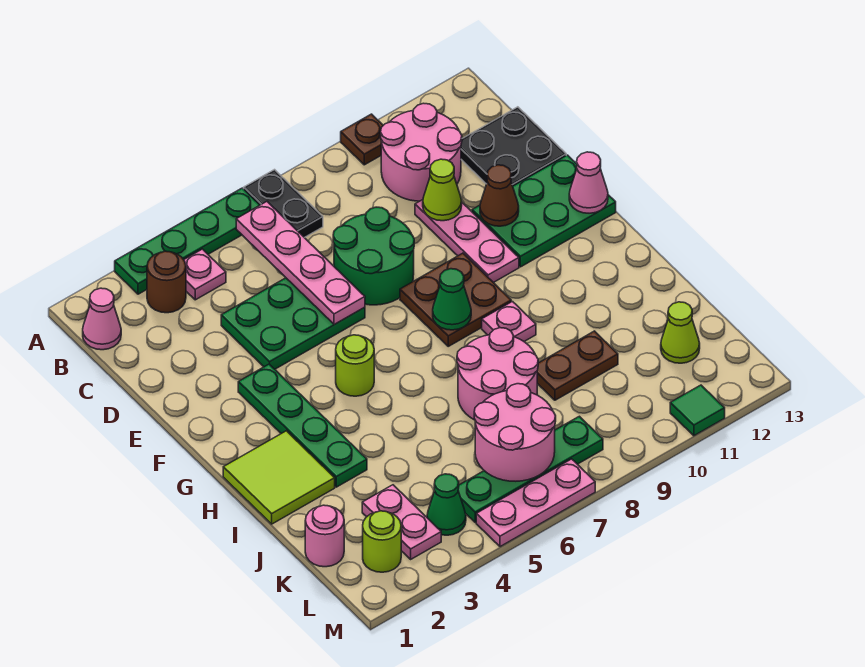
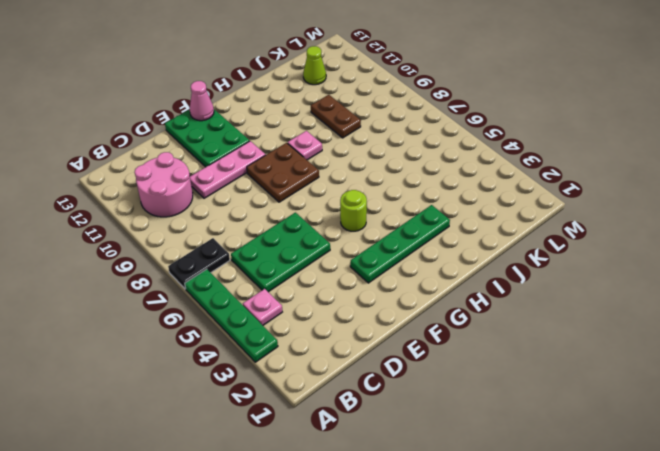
green 2x3 plate [231,213,330,292] -> green 2x3 plate turned to [221,278,365,369]
none -> brown 1x1 plate [341,114,383,165]
none -> pink 1x1 cone [83,288,121,350]
none -> brown 1x1 round brick [147,251,186,313]
none -> black 2x2 plate [461,107,566,186]

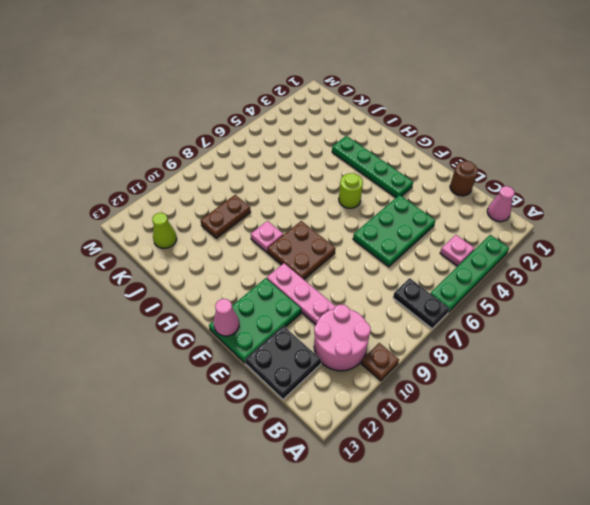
brown 1x1 round brick [450,161,478,196] -> brown 1x1 round brick moved to [147,251,186,313]
none -> green 2x2 round brick [333,207,414,305]
none -> lime 2x2 tile [223,431,335,524]
none -> pink 2x2 round brick [457,328,538,420]
none -> pink 1x1 round brick [305,505,344,567]

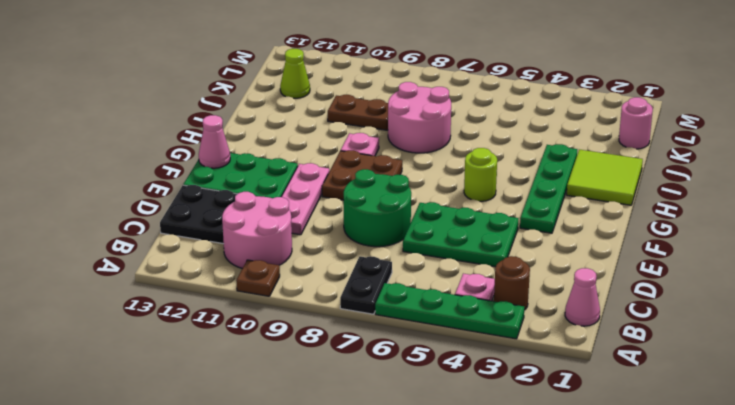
none -> pink 1x2 plate [362,485,441,559]
none -> lime 1x1 round brick [363,511,401,572]
none -> green 1x1 cone [427,474,466,535]
none -> green 1x4 plate [458,416,603,522]

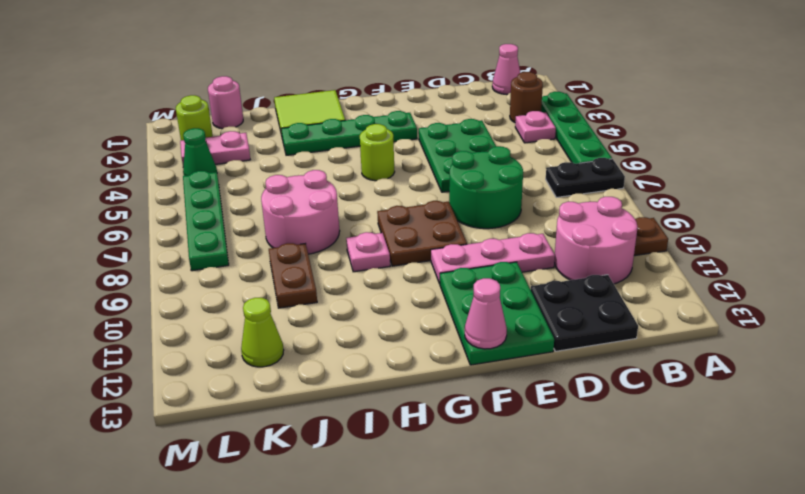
none -> pink 1x3 plate [476,459,595,547]
none -> green 1x1 tile [670,385,725,436]
none -> pink 1x4 plate [236,202,365,325]
none -> lime 1x1 cone [423,159,462,221]

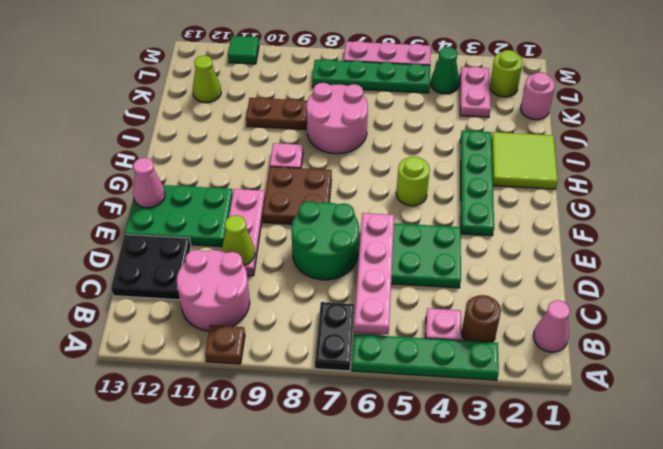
none -> brown 1x1 cone [480,165,519,226]
none -> green 1x1 cone [433,269,471,330]
none -> pink 2x2 round brick [474,384,556,481]

